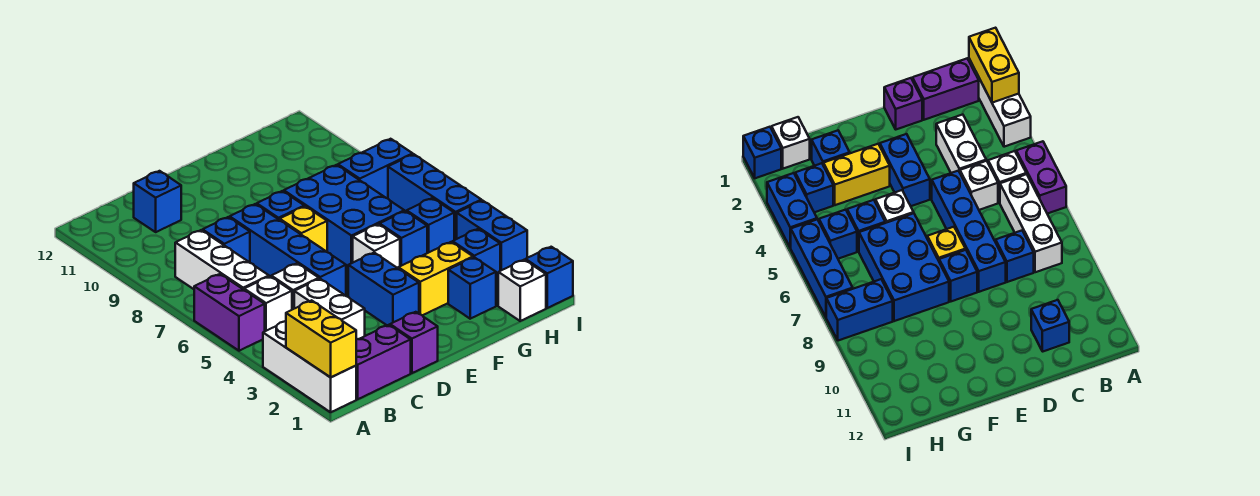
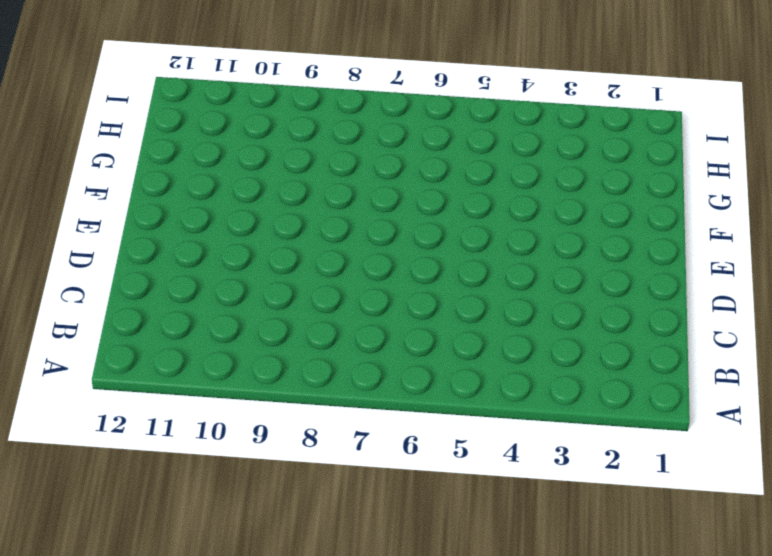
none -> white 1x3 brick [263,321,356,412]
none -> purple 1x2 brick [194,274,265,351]
none -> purple 1x2 brick [356,325,411,399]

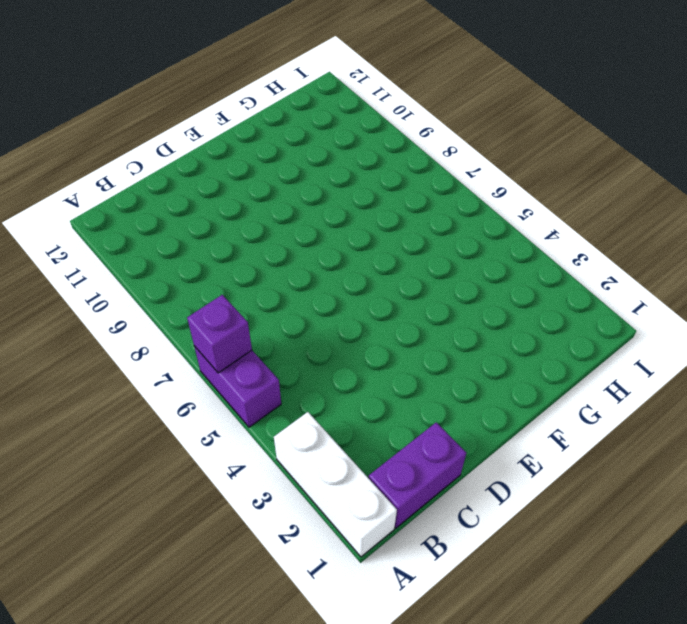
purple 1x1 brick [187,295,252,373] -> purple 1x1 brick moved to [390,312,438,373]
none -> white 1x1 brick [244,276,292,331]
none -> white 1x3 brick [175,230,269,290]
none -> white 1x2 brick [294,279,365,340]

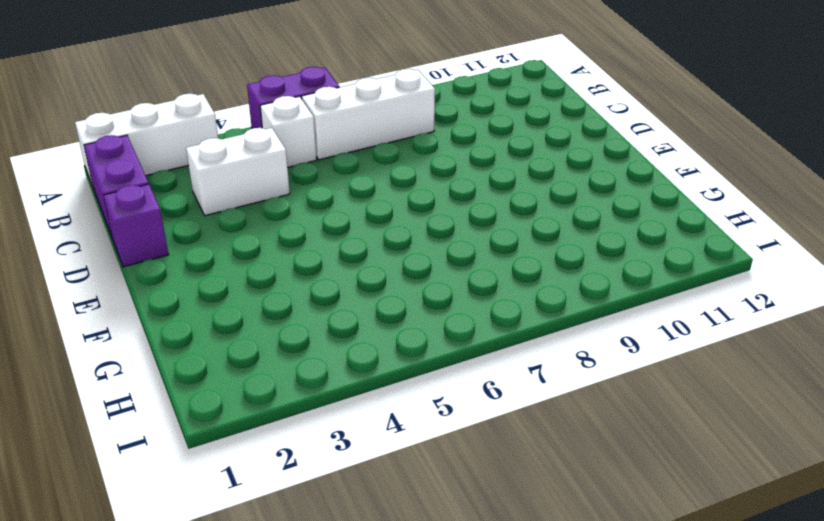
none -> white 1x1 brick [271,263,319,310]
none -> blue 1x1 brick [203,217,250,262]
none -> blue 1x1 brick [134,171,181,232]

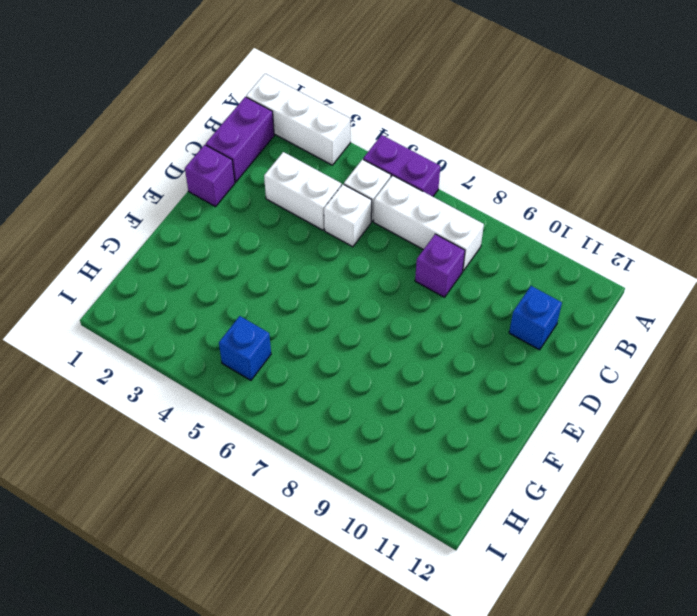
purple 1x1 brick [415,234,465,297] -> blue 1x1 brick [203,217,250,262]
none -> blue 1x4 brick [230,204,346,296]
none -> blue 1x2 brick [348,253,419,325]
none -> yellow 1x1 brick [280,206,327,252]

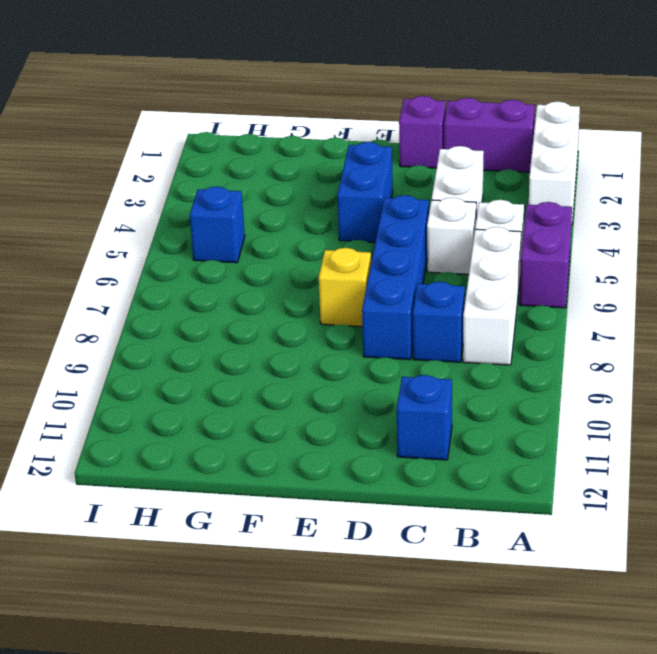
none -> blue 1x1 brick [257,191,304,220]
none -> yellow 1x2 brick [398,242,473,315]
none -> white 1x1 brick [353,224,400,268]

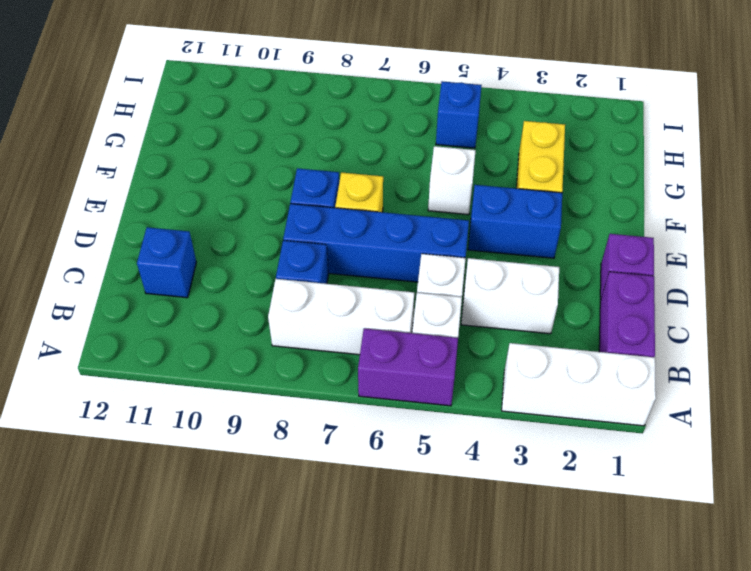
none -> blue 2x3 brick [284,165,404,268]
none -> blue 1x1 brick [448,257,496,319]
none -> blue 1x1 brick [380,211,427,266]

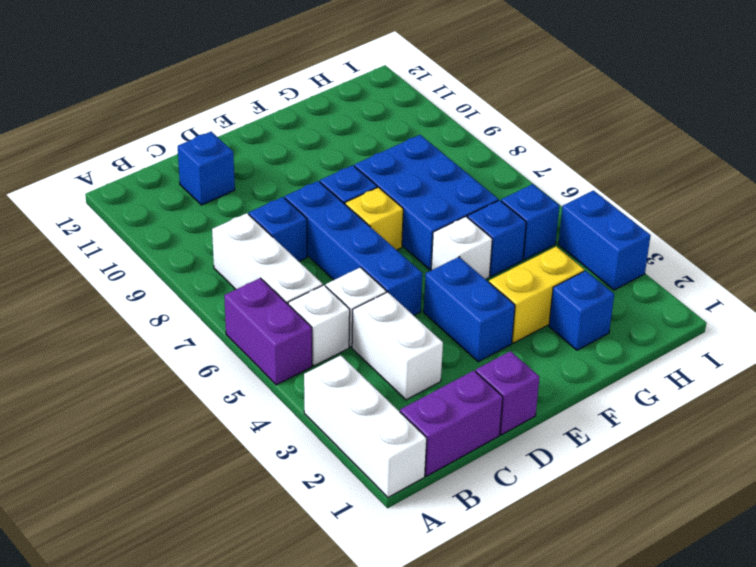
none -> white 1x1 brick [498,260,546,321]
none -> blue 1x1 brick [453,229,500,280]
none -> blue 1x2 brick [338,139,413,199]

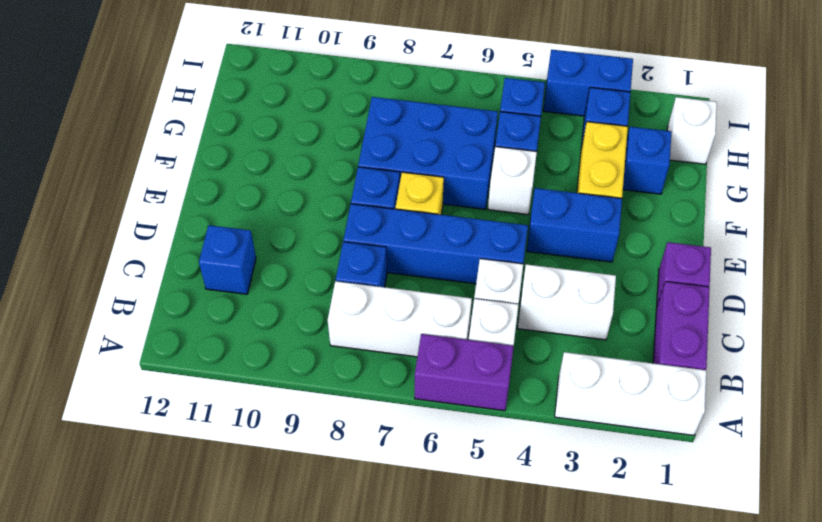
none -> blue 1x2 brick [338,139,413,199]
none -> blue 1x1 brick [525,247,573,308]
none -> blue 1x3 brick [388,154,481,240]

